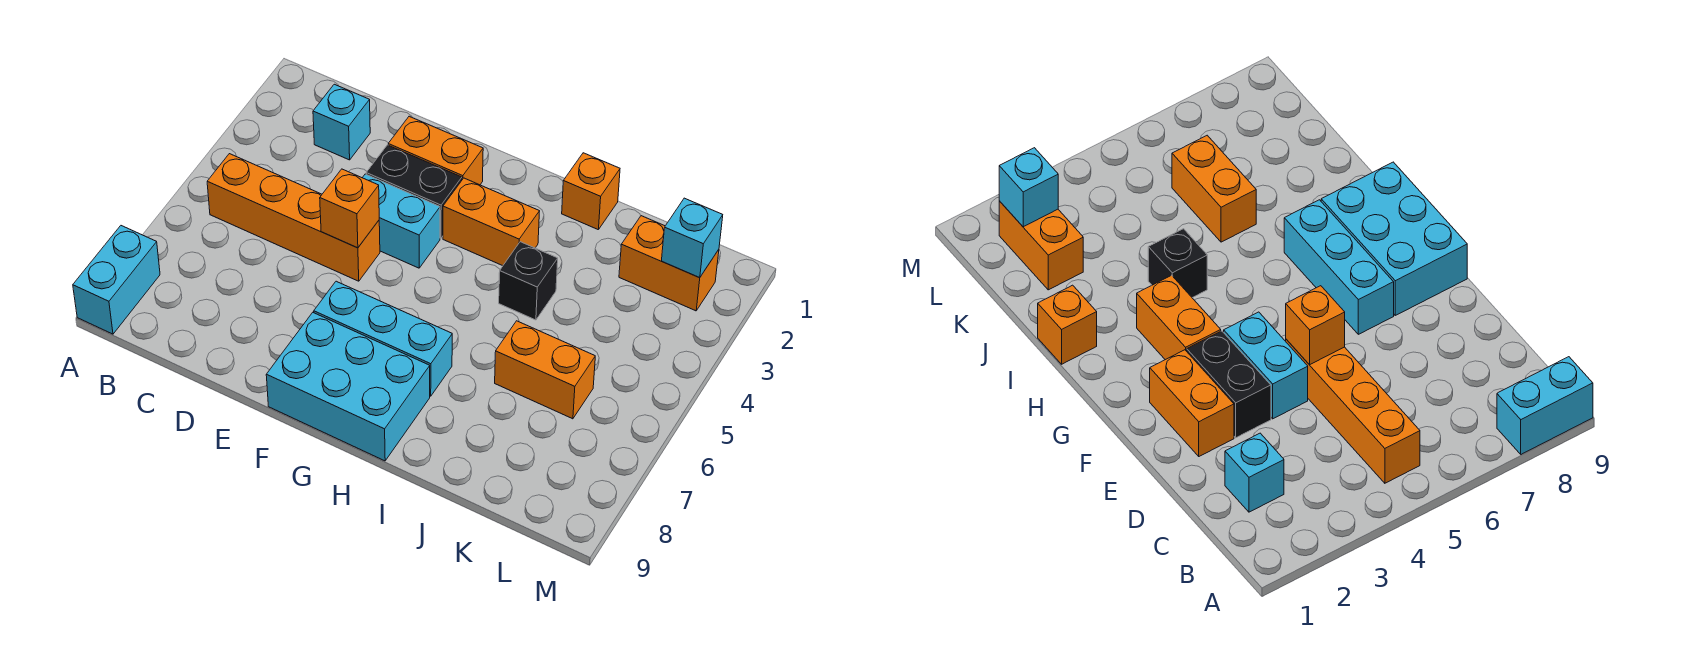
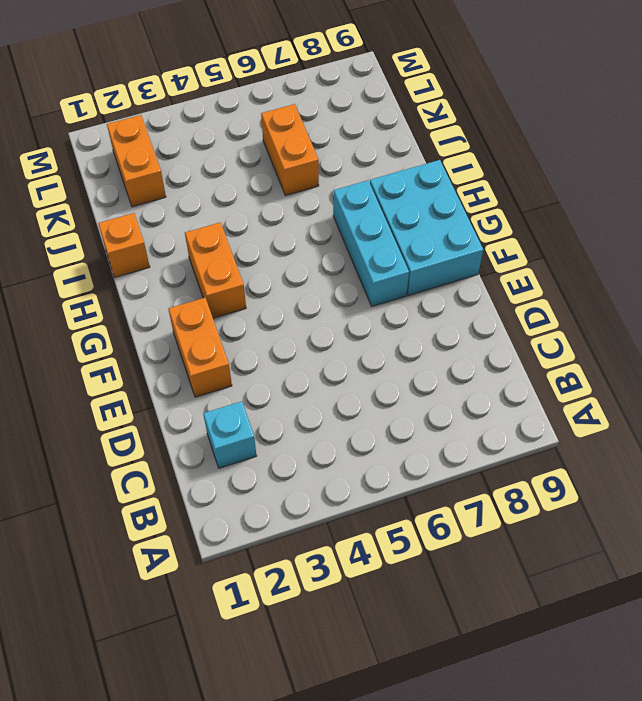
none -> cyan 1x2 brick [73,226,160,334]
none -> orange 1x4 brick [207,154,380,281]
none -> black 1x2 brick [366,145,462,238]

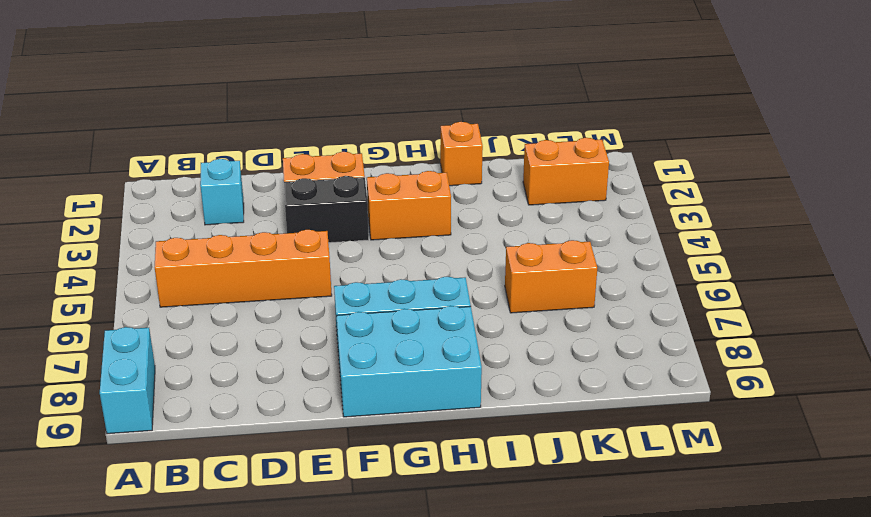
none -> cyan 1x2 brick [362,174,440,268]
none -> black 1x1 brick [499,242,558,320]
none -> orange 1x1 brick [320,169,379,248]

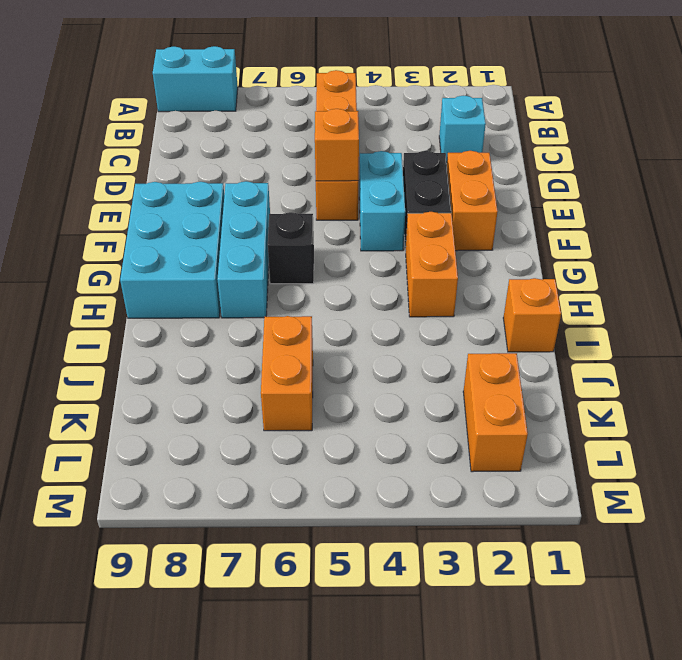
black 1x1 brick [268,212,314,284] -> black 1x1 brick moved to [499,242,558,320]
none -> cyan 1x1 brick [662,198,723,278]

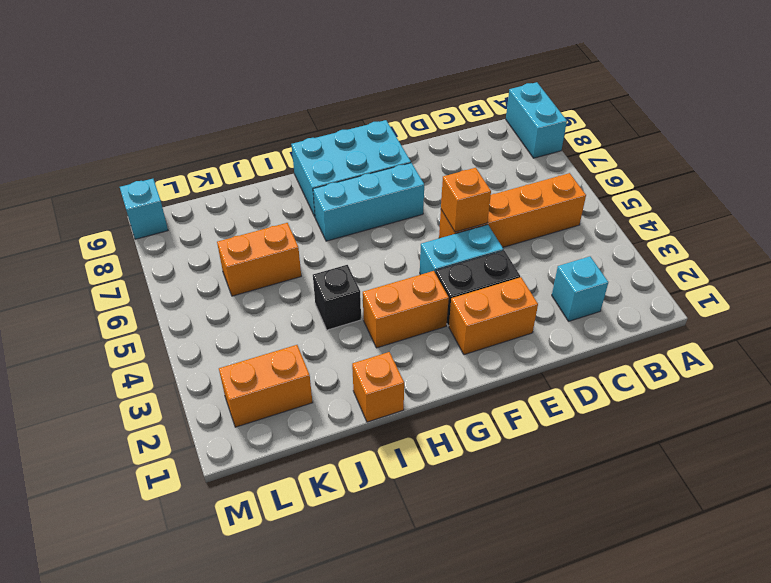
cyan 1x1 brick [120,179,168,239] -> cyan 1x1 brick moved to [662,198,723,278]

